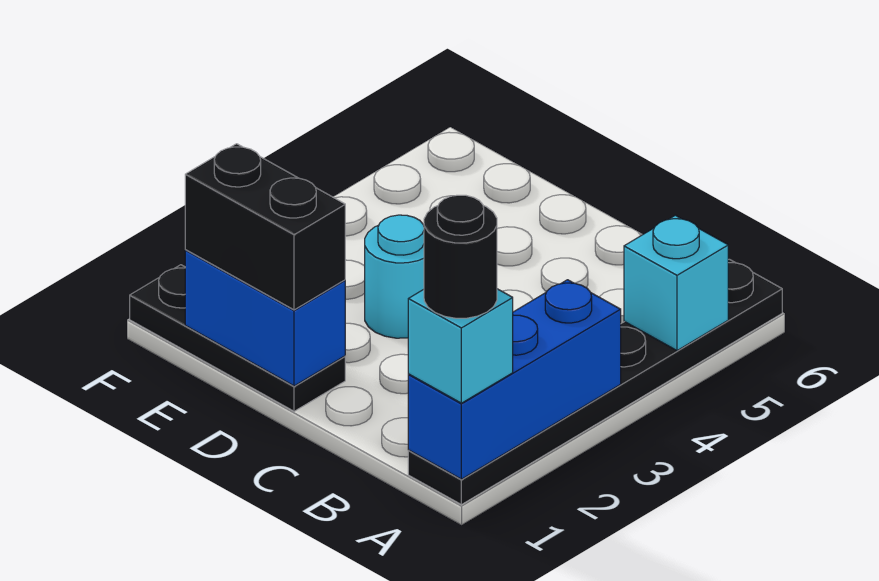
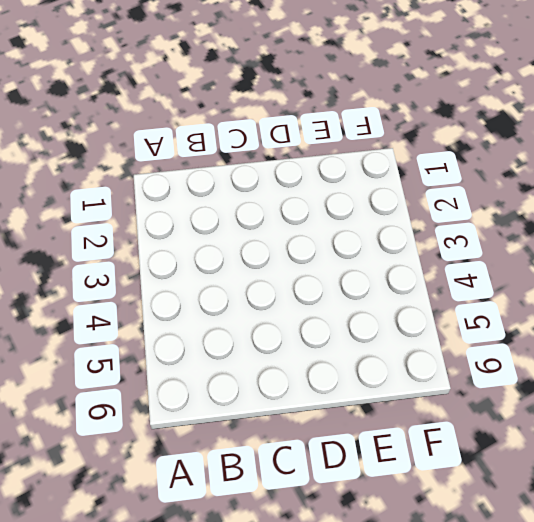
none -> black 1x6 plate [408,259,782,505]
none -> black 1x3 plate [130,265,345,411]

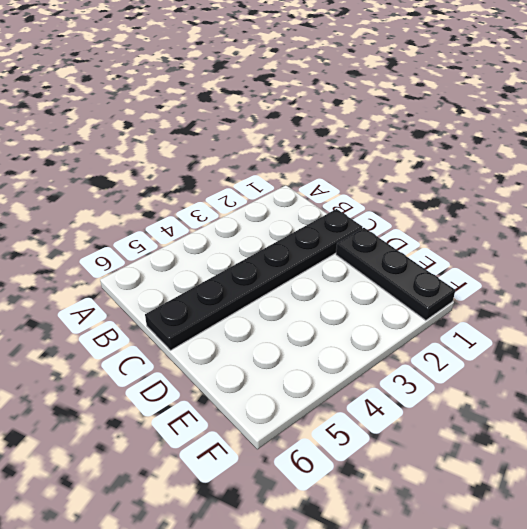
black 1x6 plate [145,209,362,350] -> black 1x6 plate moved to [408,259,782,505]
none -> cyan 1x1 round brick [365,215,424,338]
none -> blue 1x3 brick [408,280,621,479]

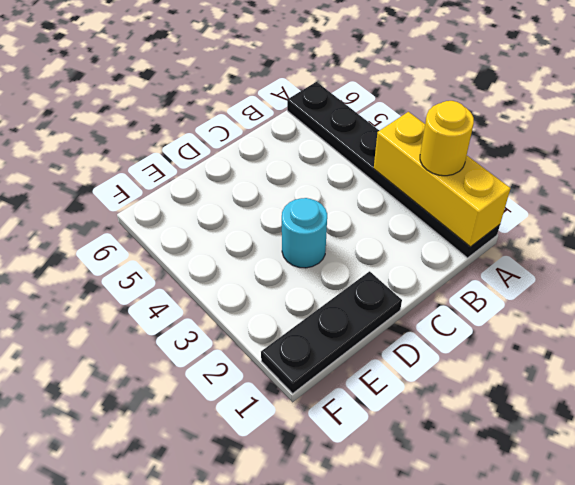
yellow 1x3 brick [374,112,510,247] -> blue 1x3 brick [408,280,621,479]
yellow 1x1 round brick [420,101,474,176] -> none
none -> cyan 1x1 brick [624,215,728,351]
none -> blue 1x2 brick [185,250,345,386]

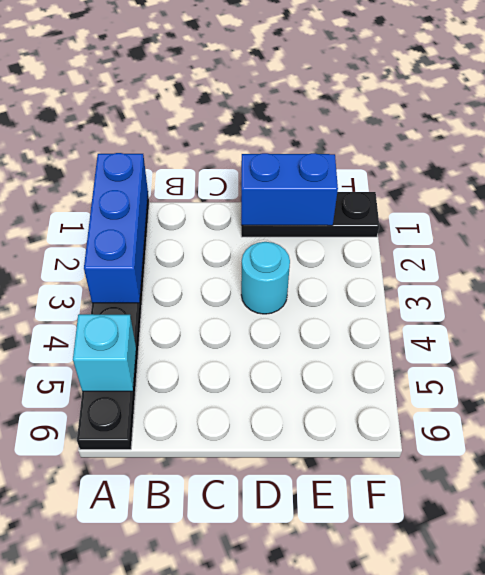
none -> cyan 1x1 brick [408,289,513,403]
none -> black 1x2 brick [185,144,345,310]

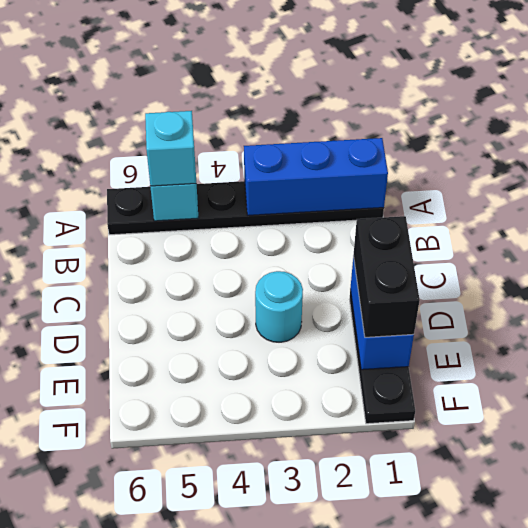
cyan 1x1 brick [145,111,196,186] -> cyan 1x1 brick moved to [408,289,513,403]
none -> black 1x1 round brick [424,195,497,318]

